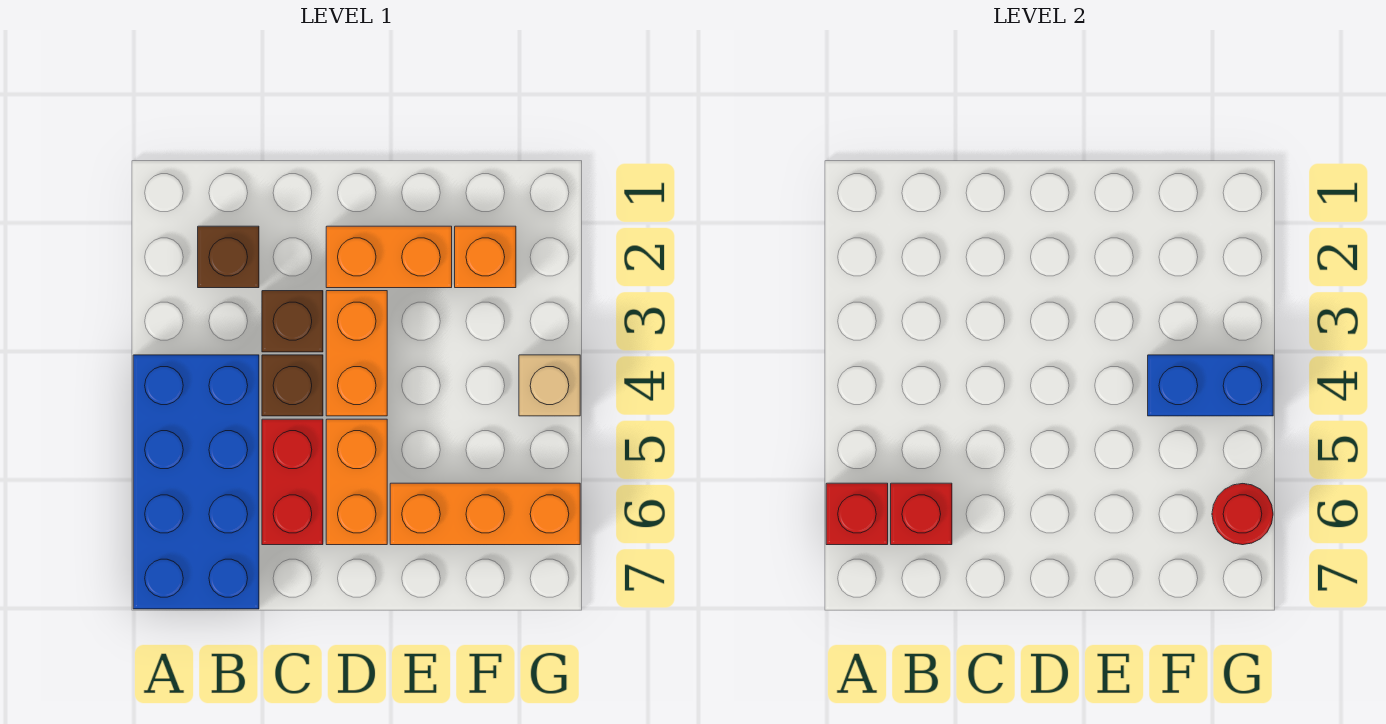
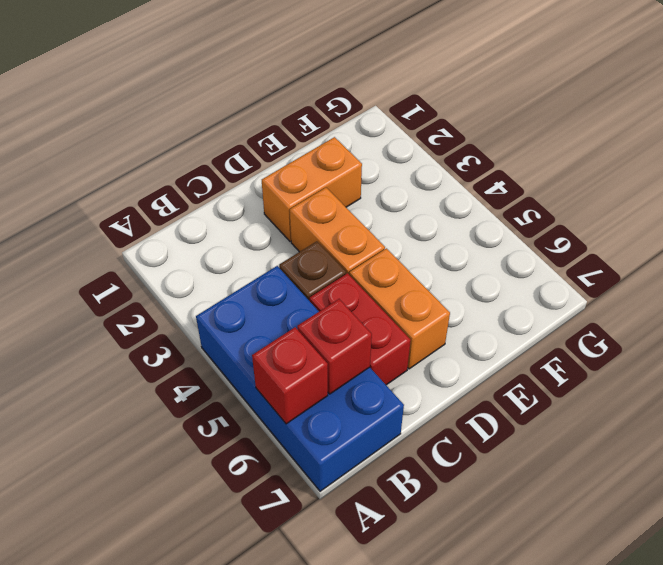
none -> brown 1x1 brick [198,226,259,288]
none -> brown 1x1 brick [262,291,323,352]
none -> orange 1x3 brick [390,483,580,545]

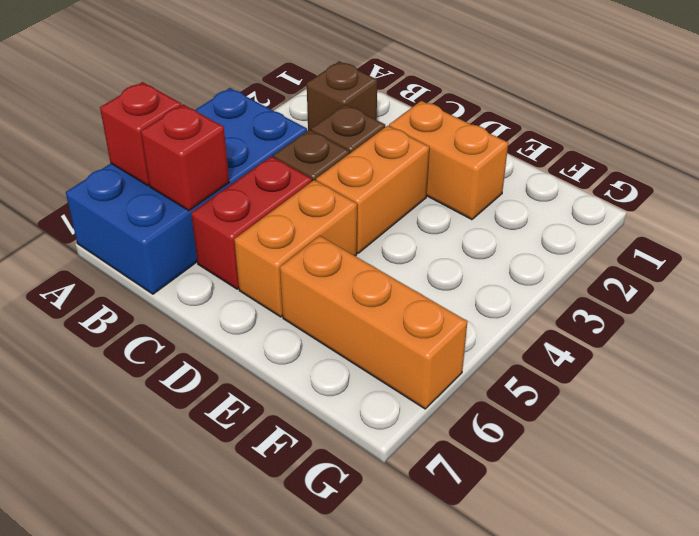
none -> orange 1x1 brick [455,226,516,288]
none -> tan 1x1 brick [519,355,580,416]
none -> blue 1x2 brick [1148,355,1273,416]

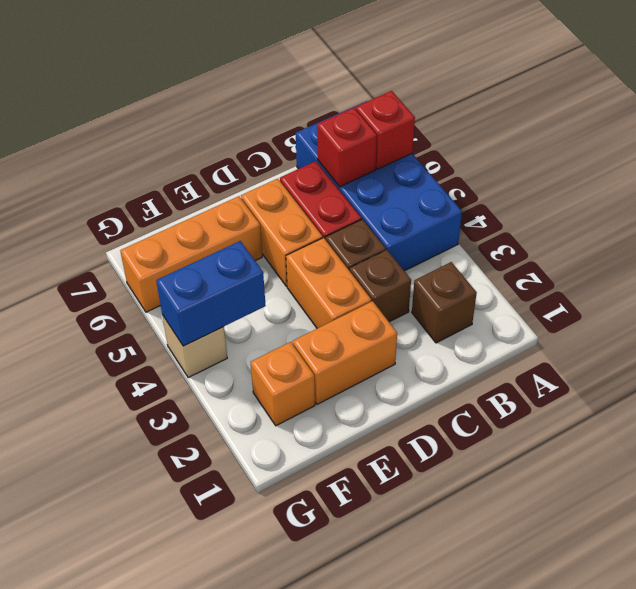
none -> red 1x1 round brick [1212,484,1273,545]

